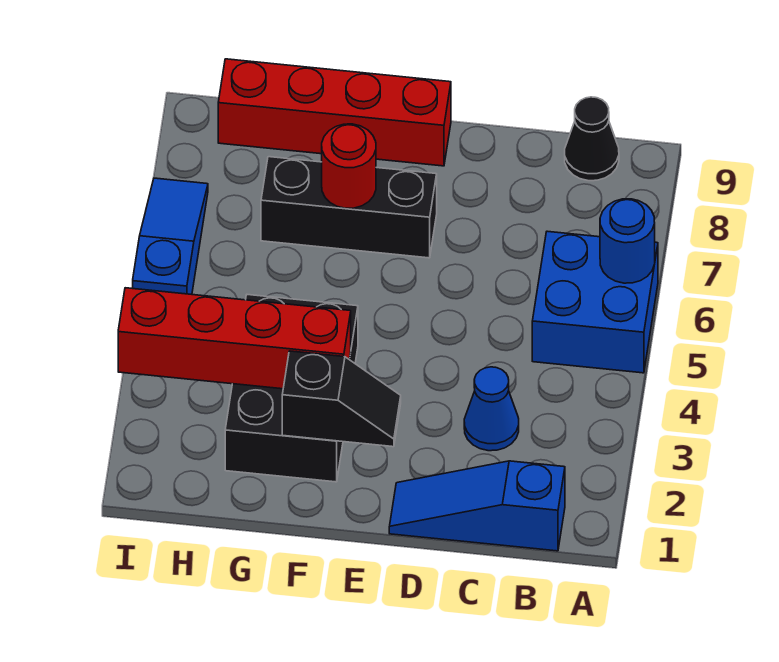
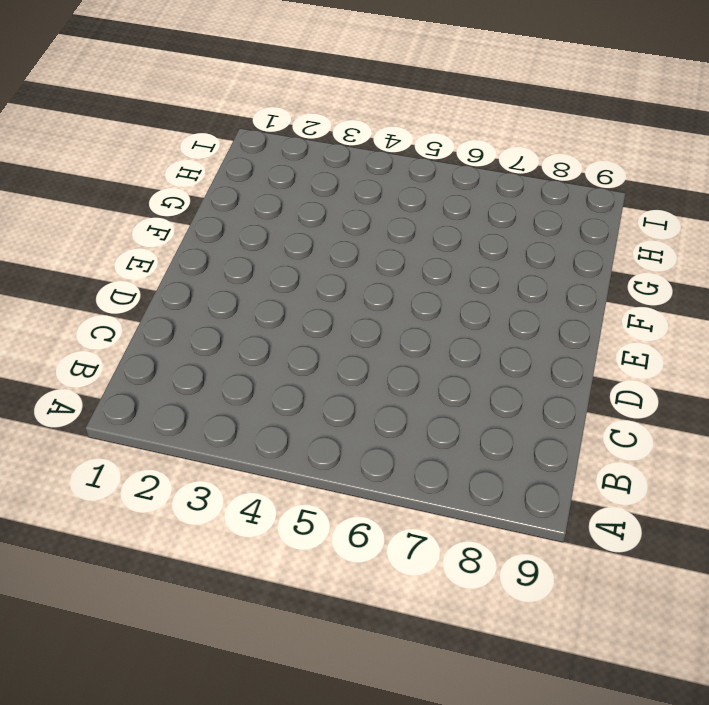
none -> blue 2x2 brick [532,231,658,373]
none -> blue 1x3 slope [389,461,565,551]
none -> black 1x1 cone [565,97,619,181]

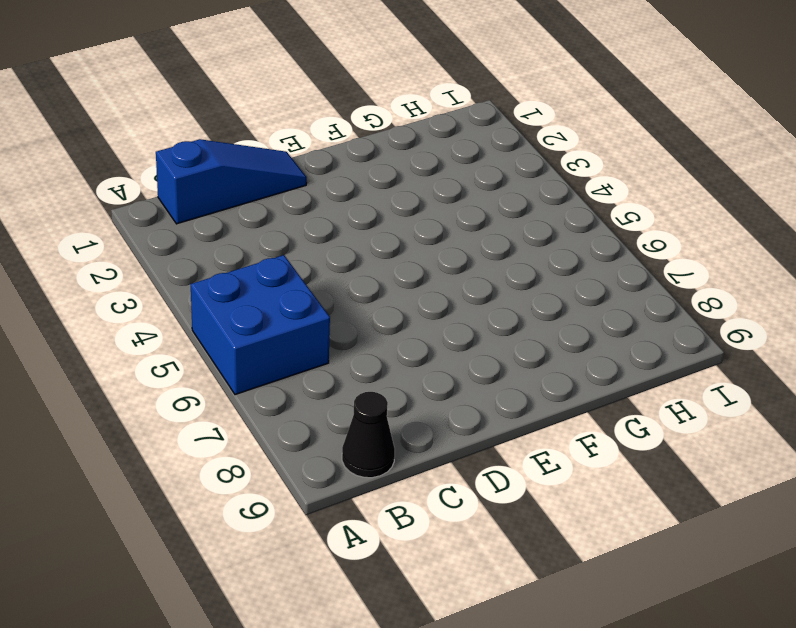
none -> blue 1x1 cone [464,367,519,451]
none -> black 1x3 brick [261,157,437,258]
none -> red 1x4 brick [218,59,451,166]

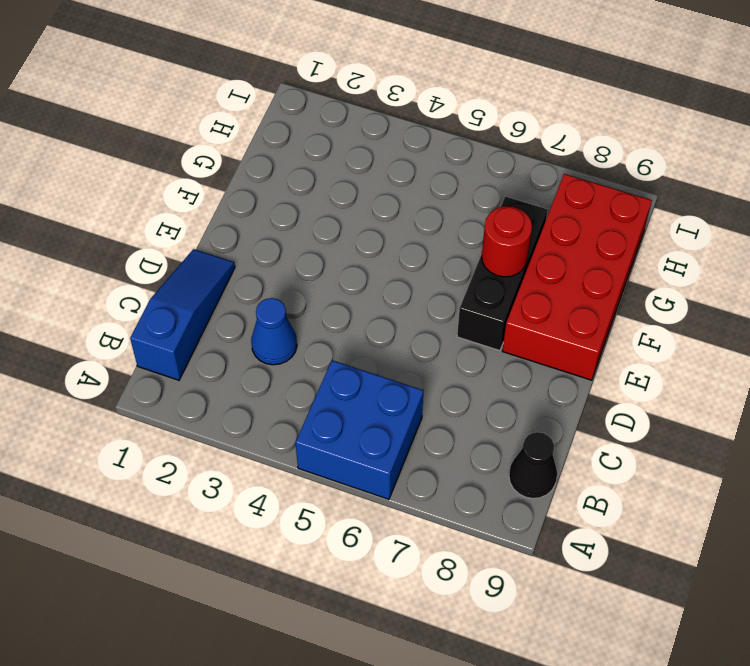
red 2x4 brick [502,174,652,380] -> red 1x4 brick [218,59,451,166]
none -> black 2x3 brick [225,295,358,482]
none -> blue 1x3 slope [133,178,208,294]
none -> blue 1x1 round brick [600,199,655,283]

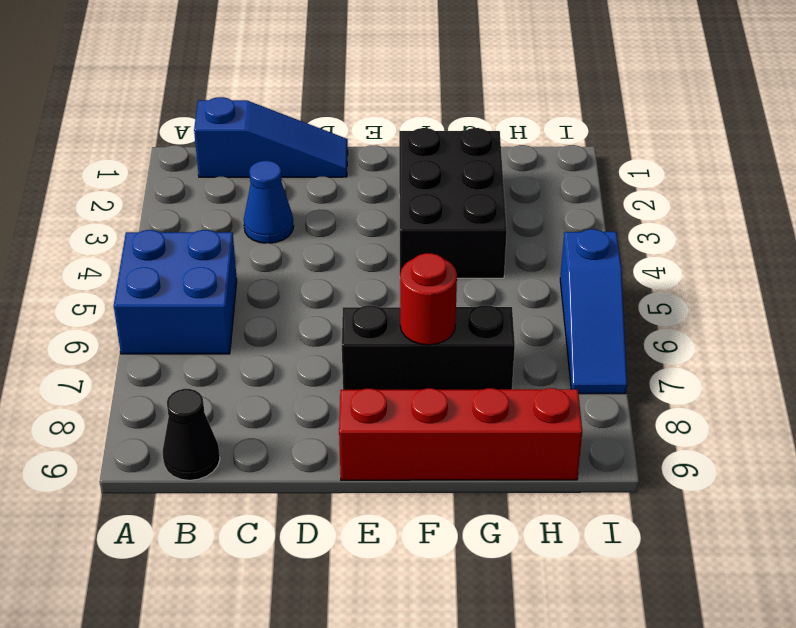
none -> blue 1x1 round brick [600,199,655,283]
none -> black 1x2 slope [282,351,401,447]
none -> red 1x4 brick [118,288,351,389]

